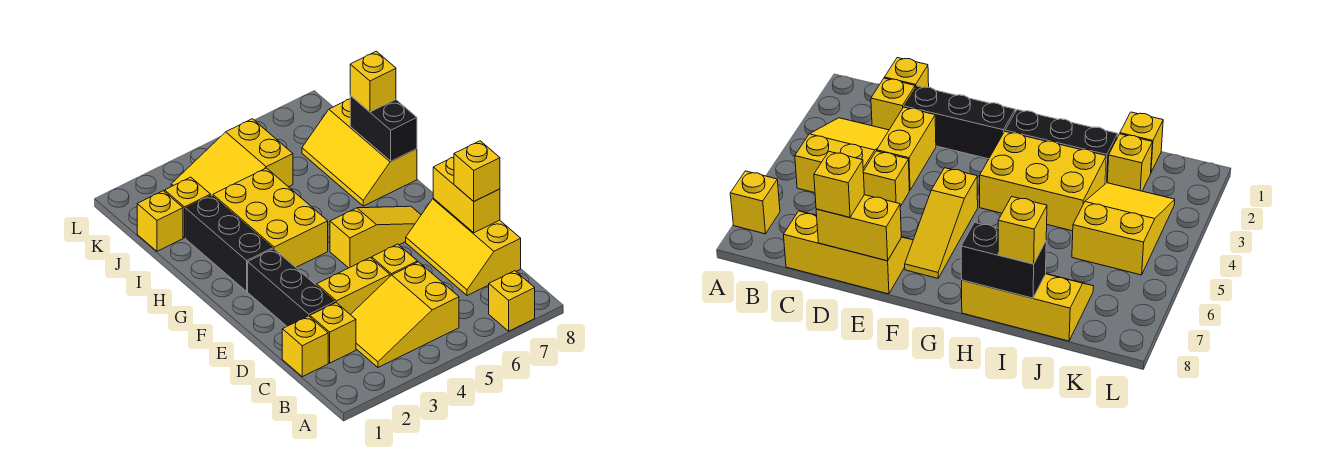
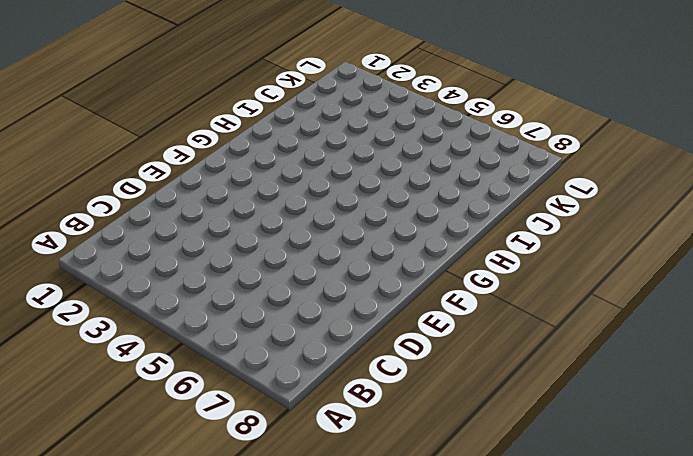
none -> yellow 1x1 brick [489,271,535,331]
none -> yellow 2x3 slope [351,262,459,367]
none -> yellow 1x1 brick [282,316,328,377]

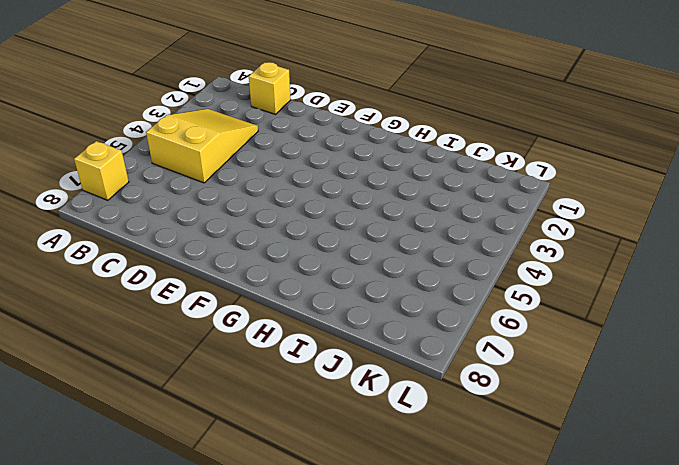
none -> yellow 1x1 brick [310,303,356,363]
none -> yellow 2x3 slope [406,198,521,296]
none -> black 1x3 brick [248,249,335,326]

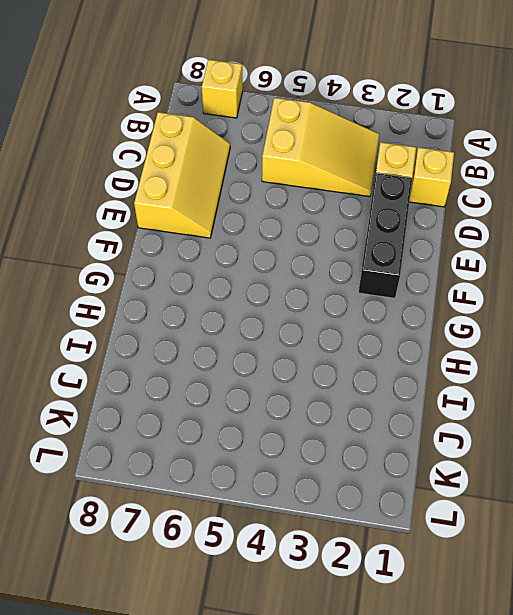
none -> yellow 1x2 brick [317,258,390,315]
none -> yellow 1x1 brick [372,244,418,276]
none -> yellow 1x3 slope [330,206,421,268]

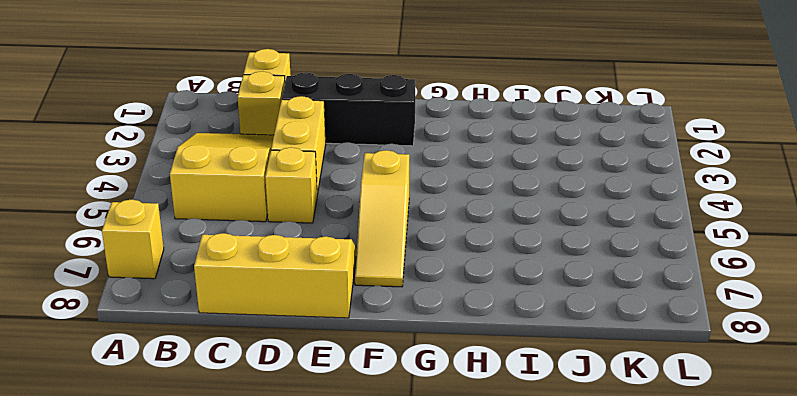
none -> black 1x3 brick [185,195,273,291]
none -> yellow 2x3 brick [213,168,328,267]
none -> yellow 2x3 slope [302,99,417,206]

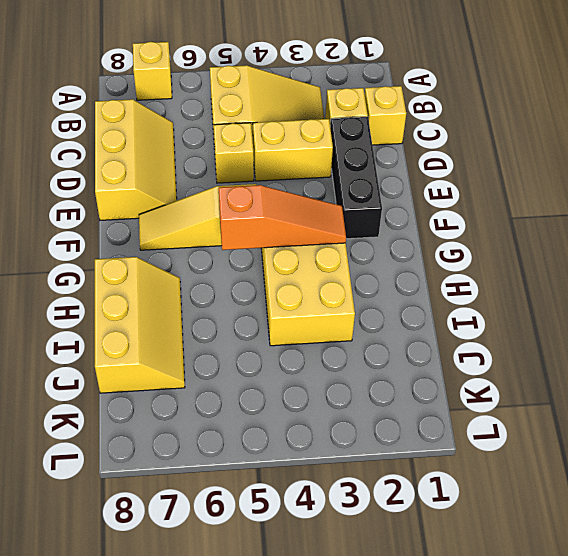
orange 1x3 slope [219,185,346,250] -> none
none -> black 1x3 brick [185,195,273,291]
none -> yellow 1x1 brick [137,191,183,251]
none -> yellow 1x1 brick [165,177,211,238]

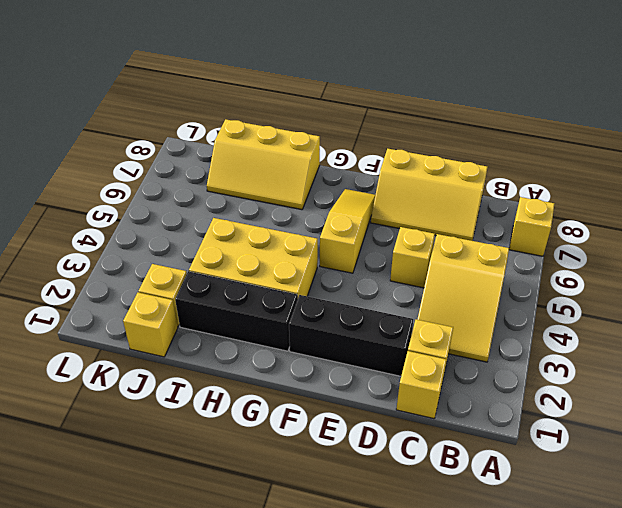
none -> yellow 1x2 brick [317,258,390,315]
none -> yellow 2x3 slope [171,119,293,196]
none -> yellow 1x2 brick [433,157,500,233]

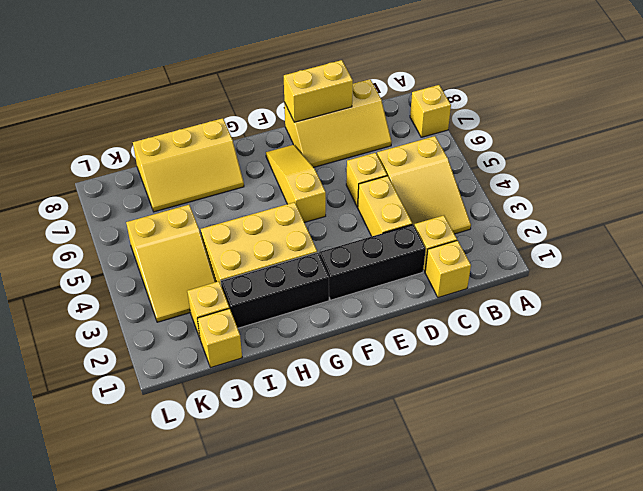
none -> black 1x2 brick [350,96,417,161]
none -> yellow 1x1 brick [454,141,500,201]
none -> yellow 1x1 brick [350,51,396,112]

